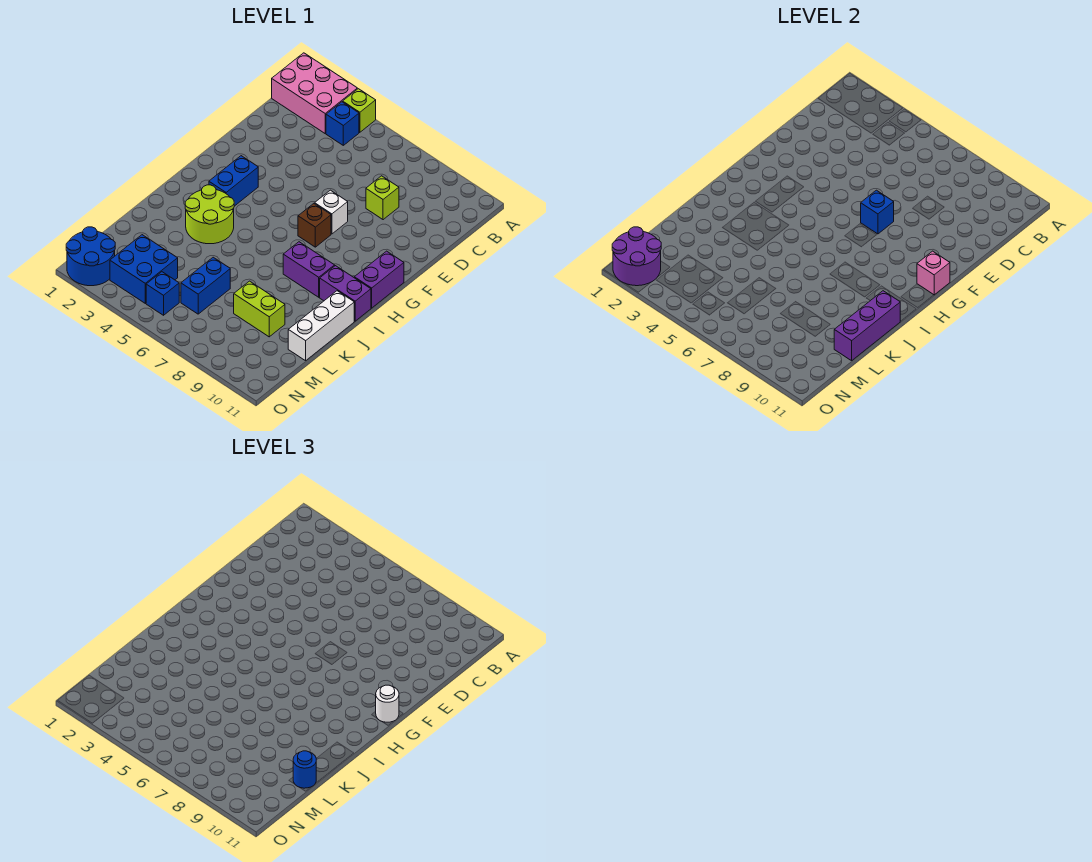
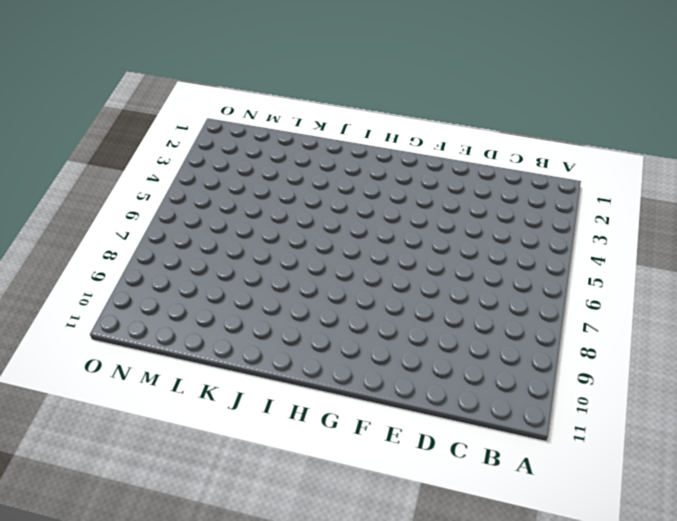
none -> pink 2x3 brick [272,53,357,133]
none -> lime 1x1 brick [343,89,376,132]
none -> blue 1x1 brick [326,102,359,145]

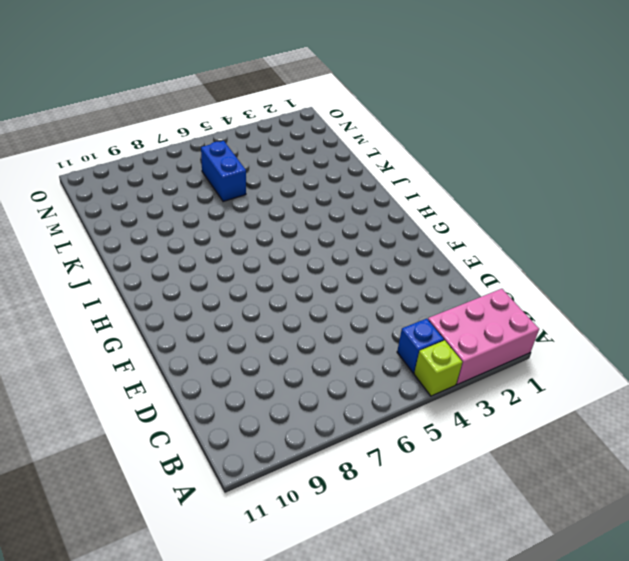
none -> lime 1x1 brick [366,176,399,220]
none -> white 1x1 brick [315,190,348,234]
none -> blue 1x2 brick [209,156,258,206]

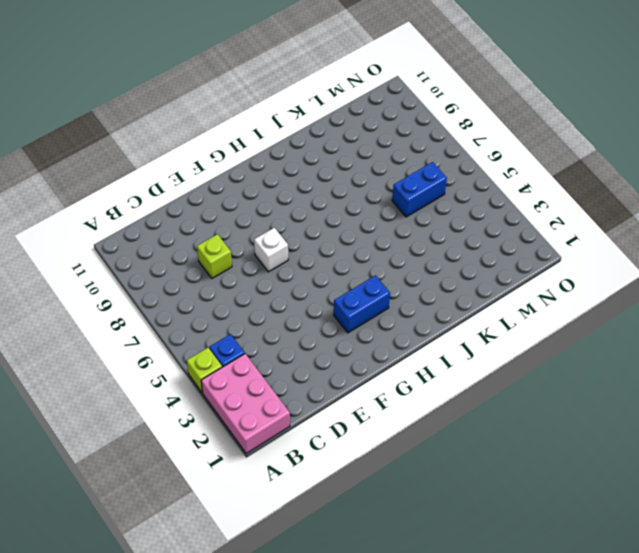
none -> brown 1x1 brick [298,204,331,247]
none -> purple 1x2 brick [354,251,404,308]
none -> lime 2x2 round brick [185,185,234,244]

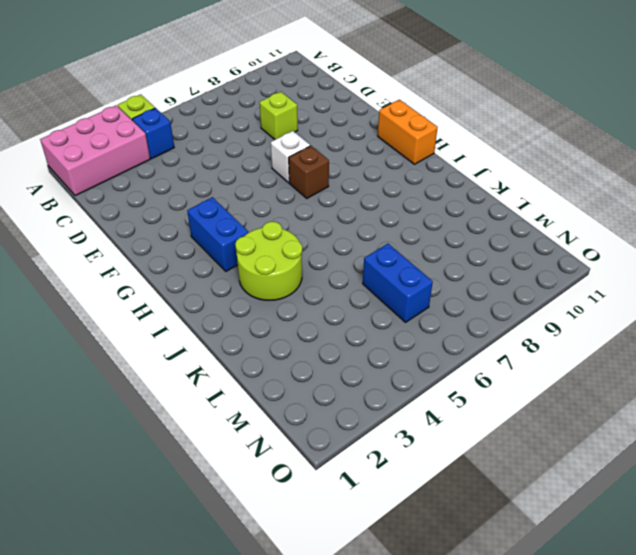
orange 1x2 brick [378,100,438,164] -> purple 1x2 brick [354,251,404,308]
none -> purple 1x2 brick [283,242,335,297]
none -> purple 1x2 brick [320,266,371,321]
none -> white 1x3 brick [288,291,354,361]

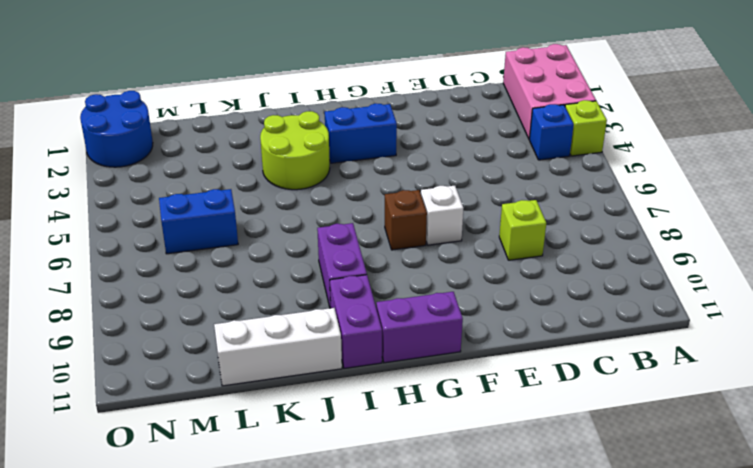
none -> lime 1x2 brick [234,281,285,337]
none -> blue 2x2 brick [110,235,178,303]
none -> blue 1x1 brick [146,272,179,315]

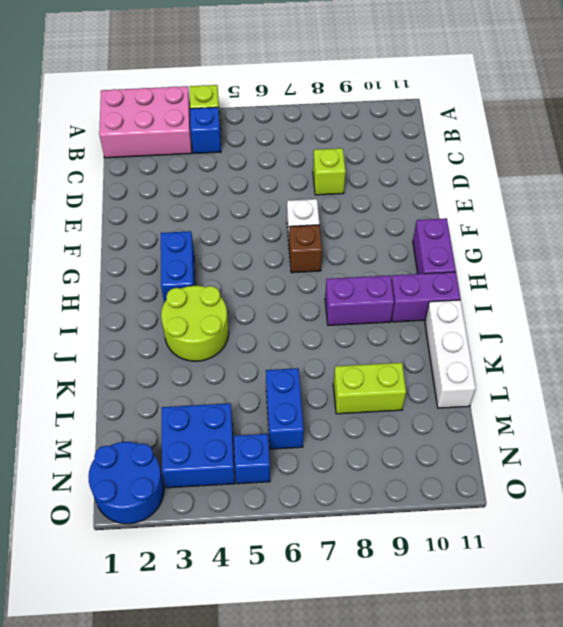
none -> blue 1x1 brick [861,190,894,234]
none -> pink 1x1 brick [917,251,950,295]
none -> purple 1x3 brick [834,291,900,361]

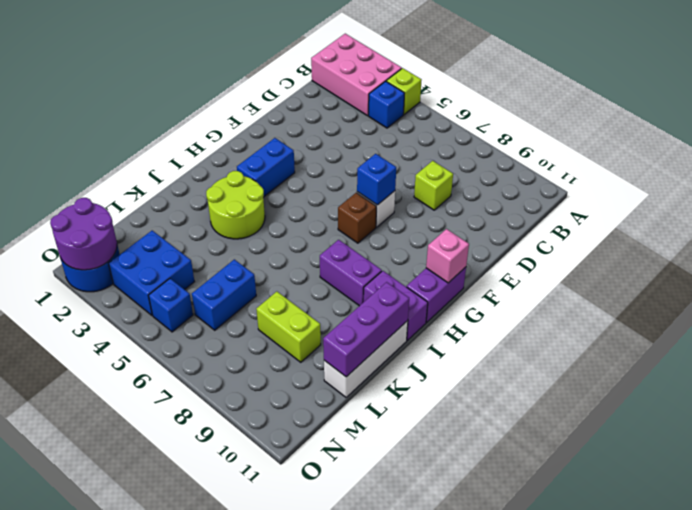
none -> white 1x1 round brick [376,685,399,722]
none -> blue 1x1 round brick [293,751,316,788]

